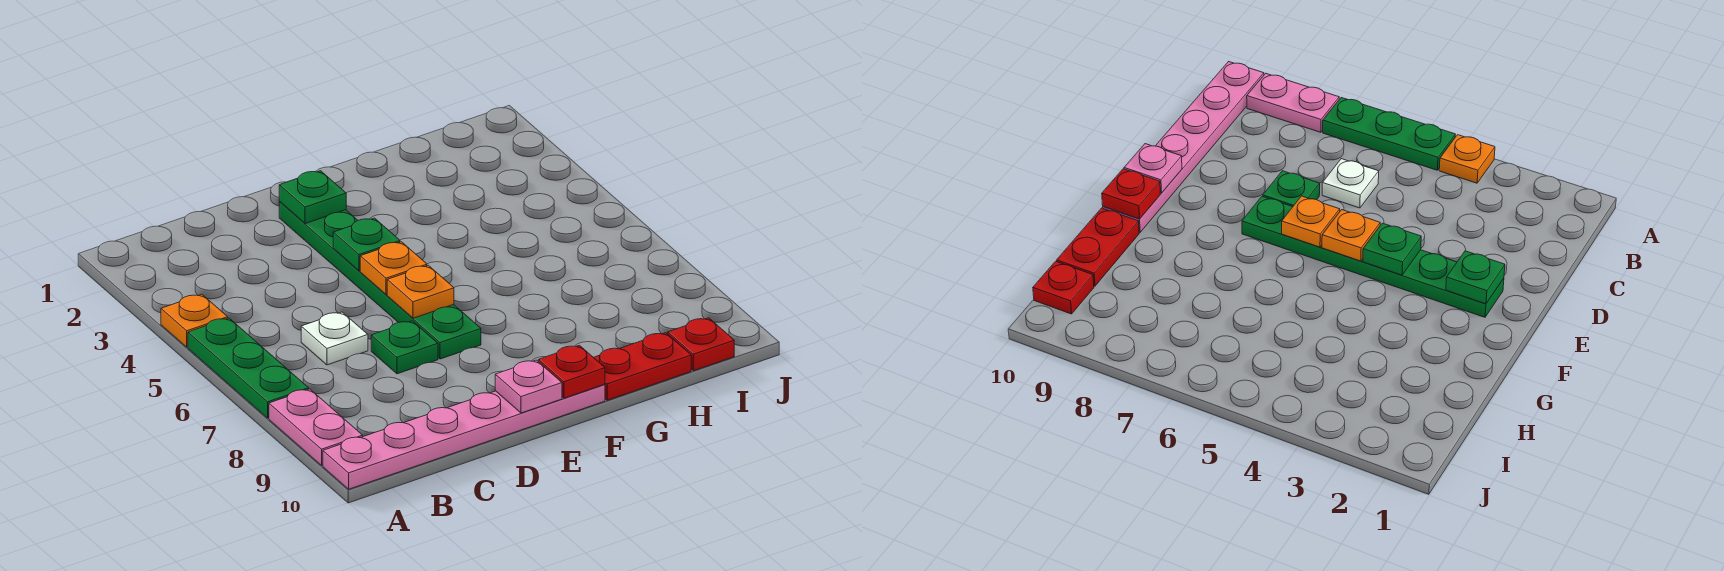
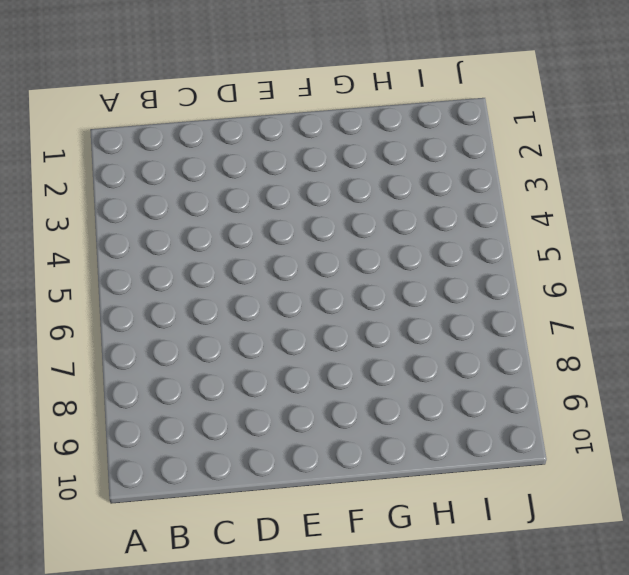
none -> orange 1x1 plate [161,294,228,347]
none -> green 1x3 plate [188,318,309,418]
none -> pink 1x2 plate [269,389,363,465]

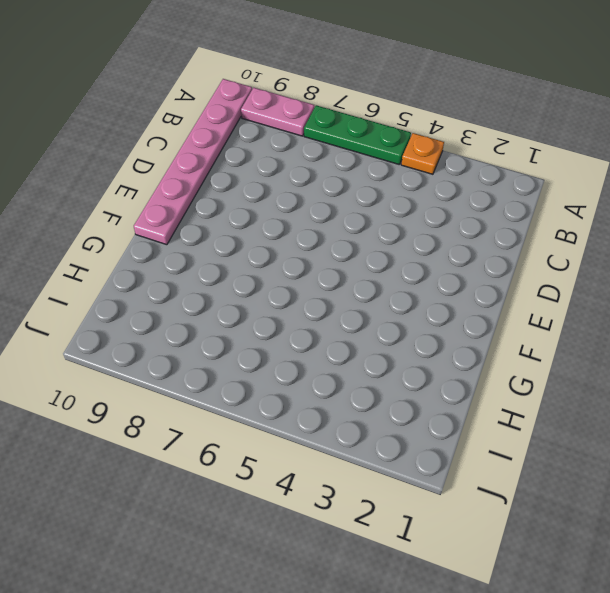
none -> white 1x1 plate [301,312,368,365]
none -> green 1x1 plate [371,321,438,374]
none -> green 1x6 plate [279,202,481,359]

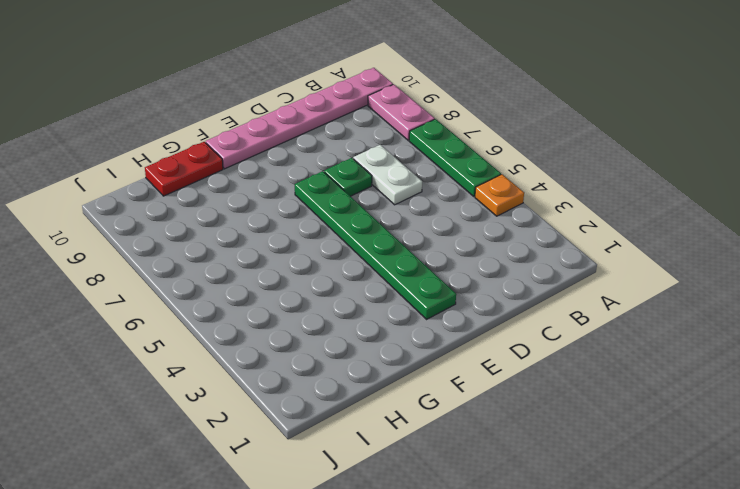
white 1x2 plate [353,145,422,205] -> white 1x1 plate [301,312,368,365]
none -> red 1x1 plate [668,318,734,371]
none -> green 1x1 plate [279,171,346,224]
none -> green 1x1 plate [333,218,400,271]

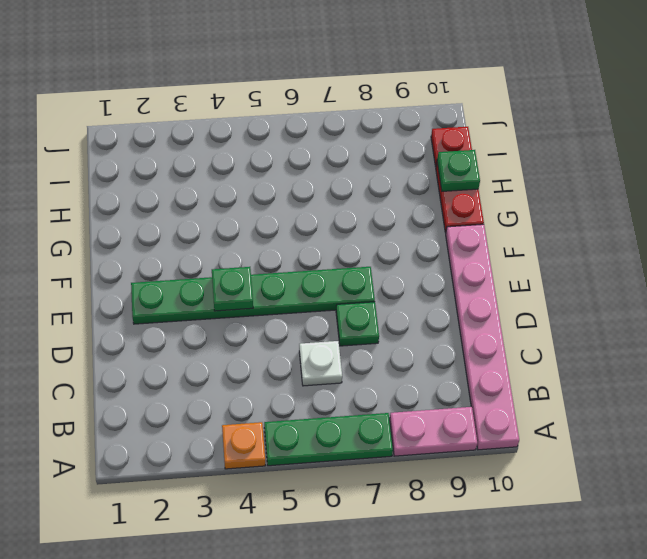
green 1x1 plate [437,150,480,191] -> green 1x1 plate moved to [279,171,346,224]
none -> orange 1x1 plate [360,242,427,295]
none -> orange 1x1 plate [387,265,454,318]
none -> pink 1x1 plate [495,360,562,413]

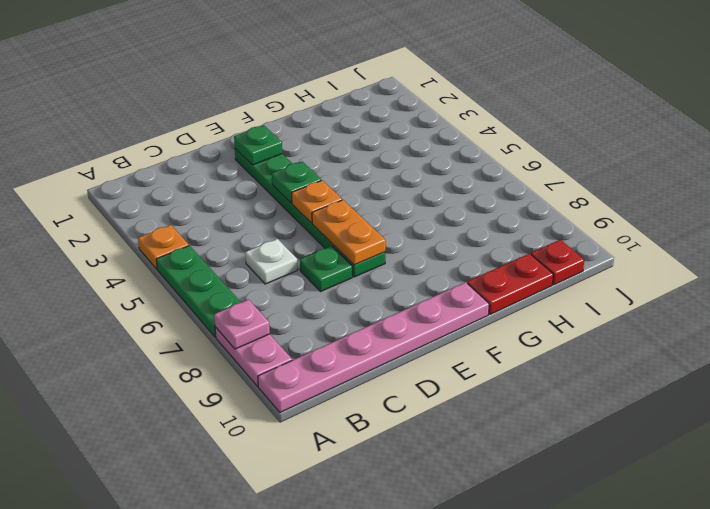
pink 1x1 plate [214,300,270,349] -> pink 1x1 plate moved to [495,360,562,413]
orange 1x2 plate [312,200,386,265] -> orange 1x1 plate [387,265,454,318]
none -> red 1x1 plate [538,345,605,398]

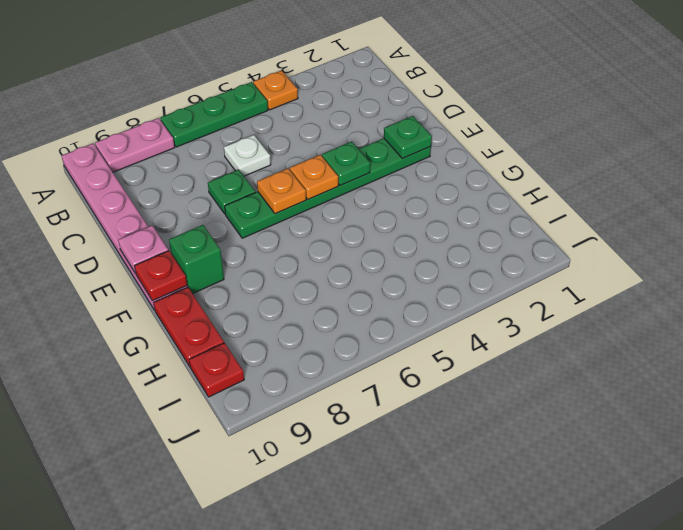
green 1x1 brick [169,225,224,294] -> none

